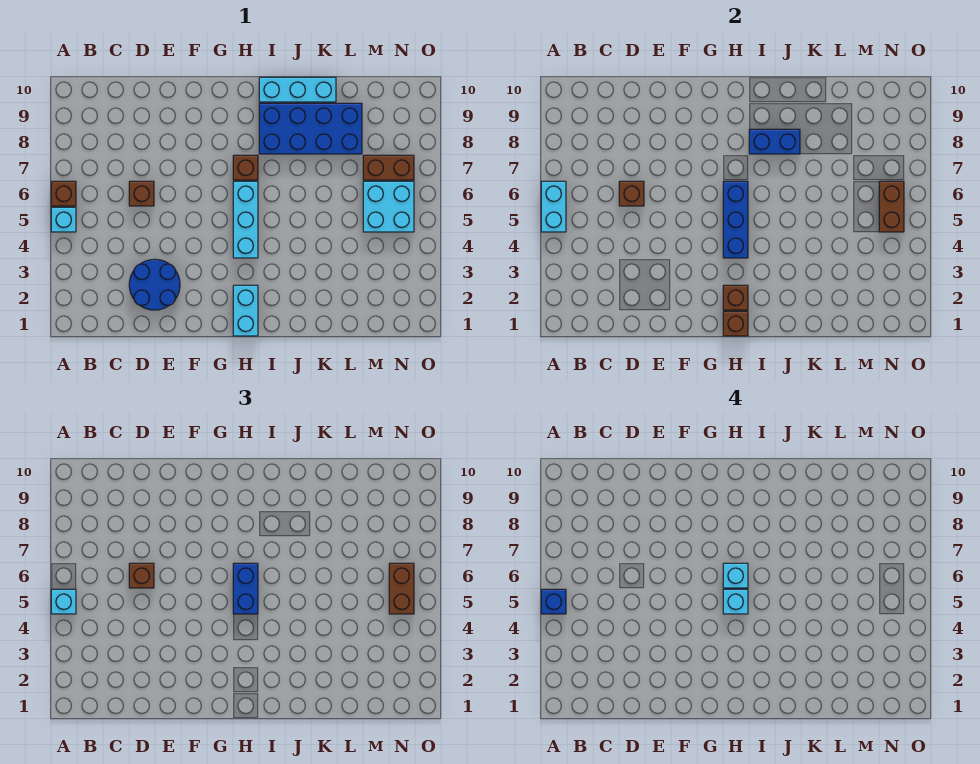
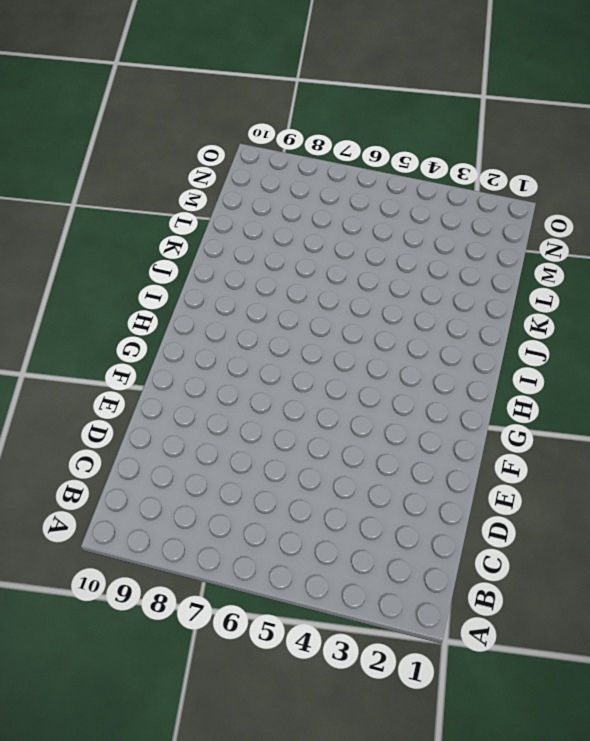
none -> cyan 1x1 brick [51,207,76,232]
none -> brown 1x1 brick [51,181,76,206]
none -> blue 2x2 round brick [129,259,180,310]

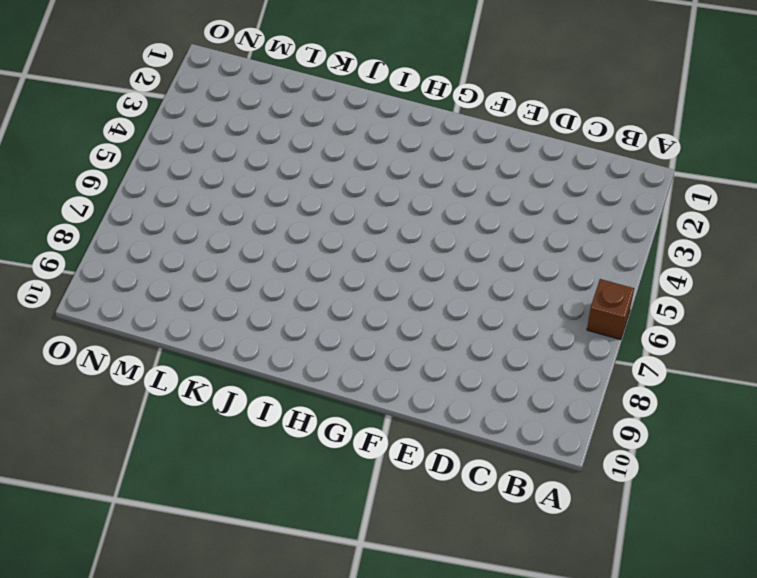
none -> cyan 1x1 brick [51,207,76,232]
none -> blue 2x2 round brick [129,259,180,310]
none -> brown 1x1 brick [129,181,154,206]

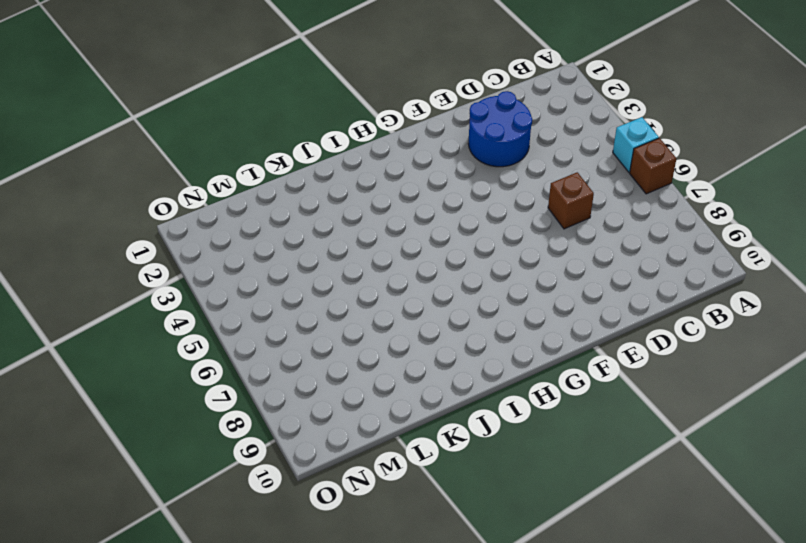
none -> cyan 1x2 brick [233,285,258,336]
none -> cyan 1x3 brick [233,181,258,258]
none -> brown 1x1 brick [233,155,258,180]

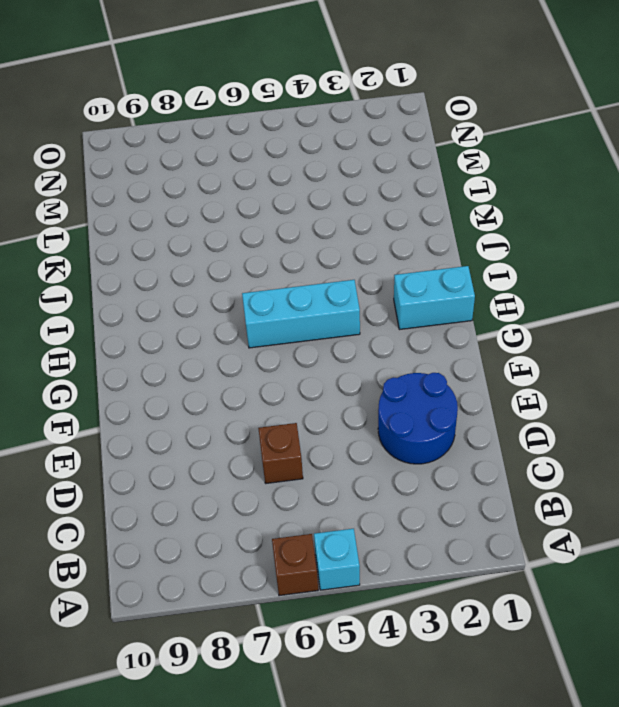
none -> brown 1x1 brick [233,155,258,180]
none -> blue 2x4 brick [259,103,362,154]
none -> cyan 1x3 brick [259,77,336,102]

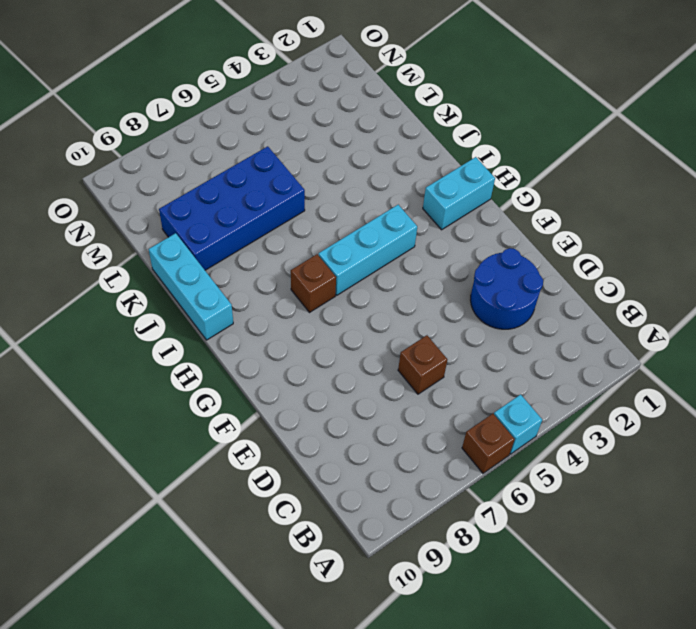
blue 2x4 brick [159,146,305,270] -> blue 2x4 brick turned to [259,103,362,154]
none -> cyan 2x2 brick [363,181,414,232]
none -> brown 1x2 brick [363,155,414,180]
none -> cyan 1x2 brick [541,181,566,232]

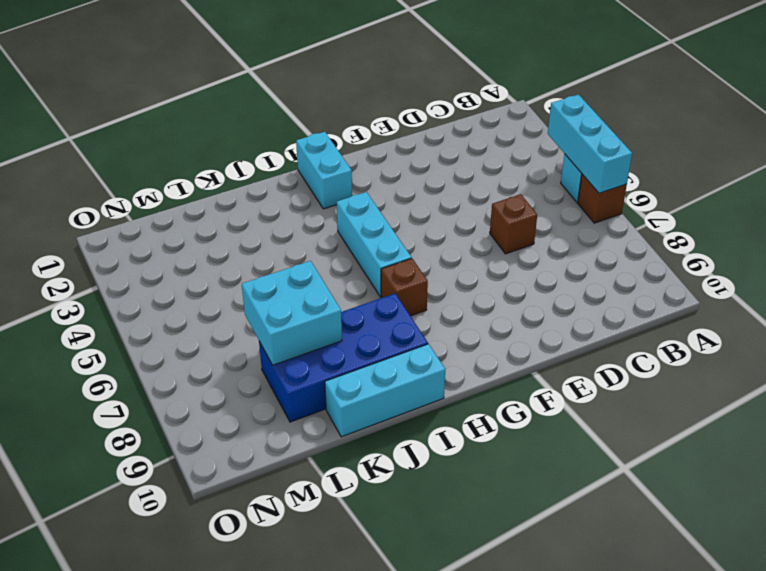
cyan 1x3 brick [548,94,632,193] -> cyan 1x2 brick [541,181,566,232]
cyan 2x2 brick [242,261,342,365] -> cyan 2x2 brick moved to [363,181,414,232]
none -> blue 2x2 round brick [129,259,180,310]
none -> brown 1x2 brick [363,155,414,180]
none -> brown 1x1 brick [619,181,644,206]

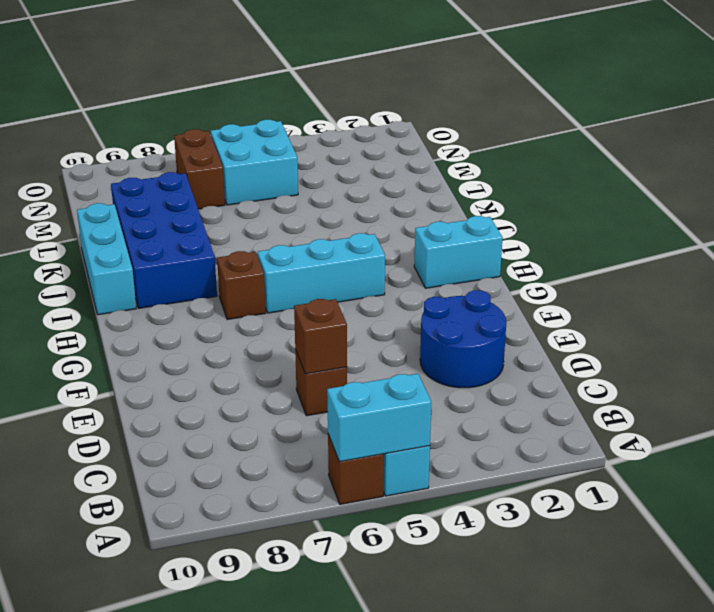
none -> brown 1x1 brick [723,311,748,336]
none -> brown 1x1 brick [723,285,748,310]
none -> blue 1x3 brick [723,181,748,258]

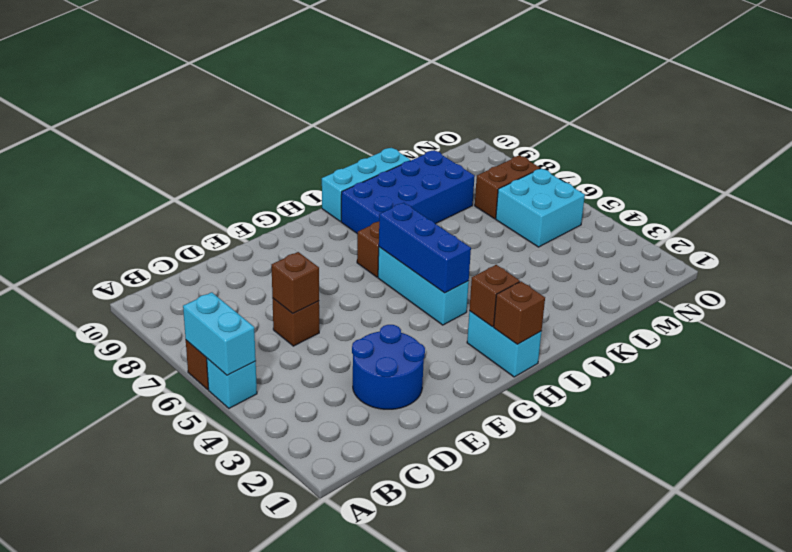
none -> blue 1x2 brick [749,129,800,154]
none -> brown 1x2 brick [879,181,904,232]
none -> cyan 1x1 brick [51,589,76,614]

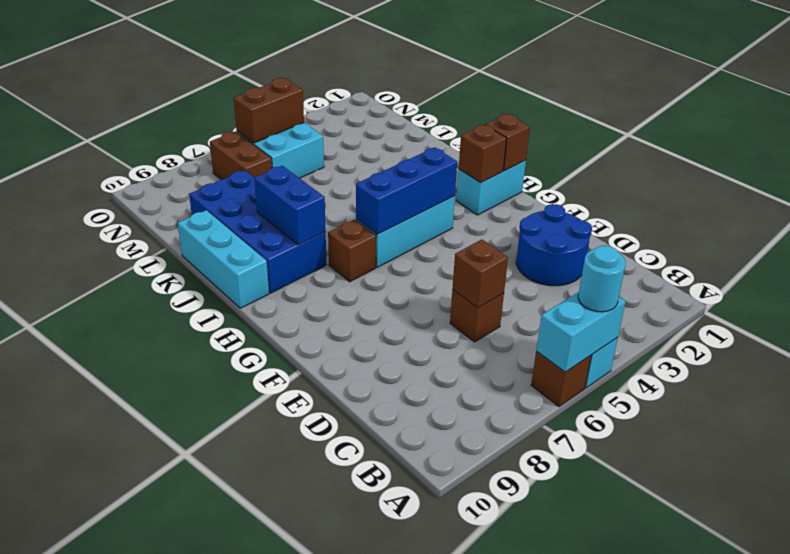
cyan 1x1 round brick [578,246,626,312] -> cyan 1x1 brick [51,589,76,614]
none -> brown 1x1 brick [129,563,154,588]
none -> blue 1x2 brick [233,563,258,614]
none -> brown 1x2 brick [389,563,414,614]

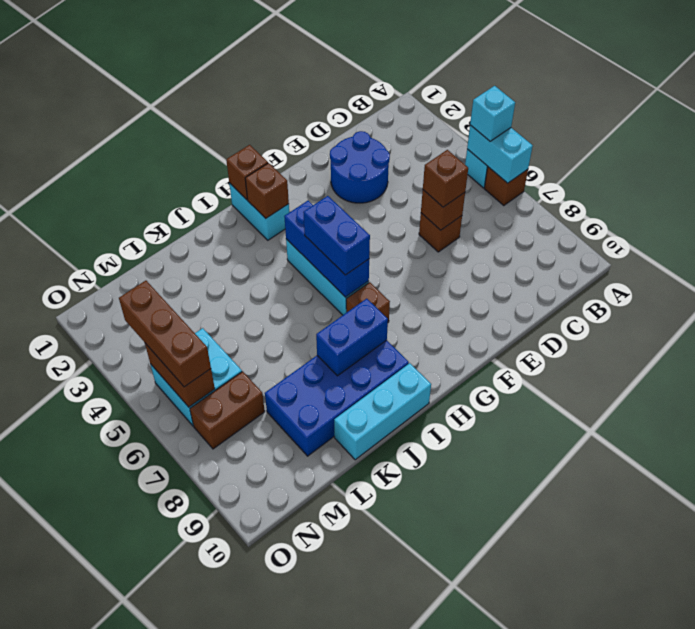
brown 1x3 brick [119,281,211,387] -> brown 1x2 brick [389,563,414,614]
none -> blue 1x1 brick [541,589,566,614]
none -> cyan 1x1 brick [723,589,748,614]
none -> cyan 1x1 brick [723,563,748,588]

